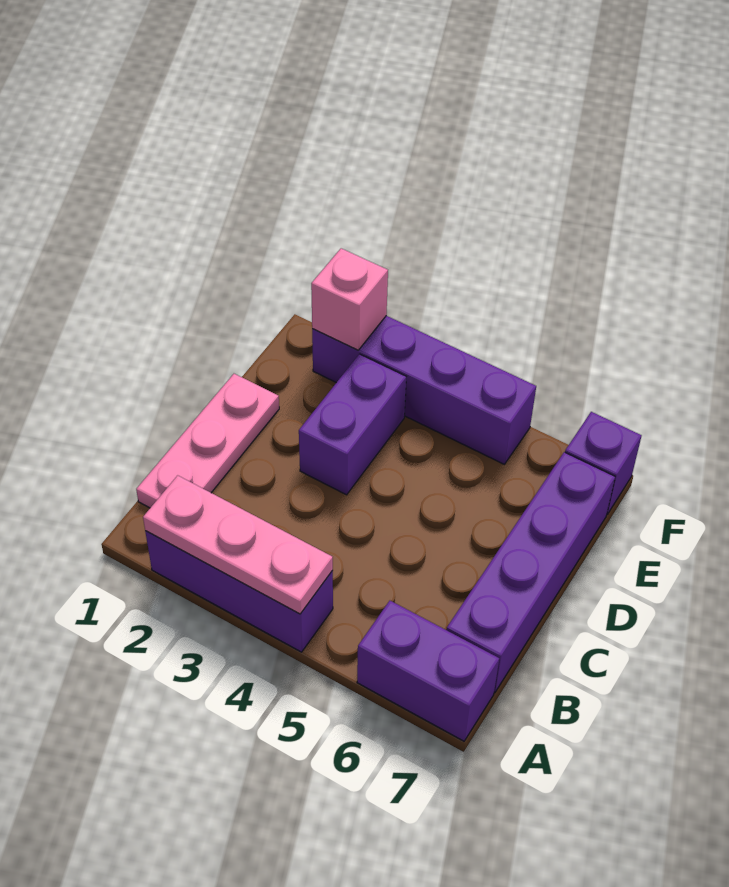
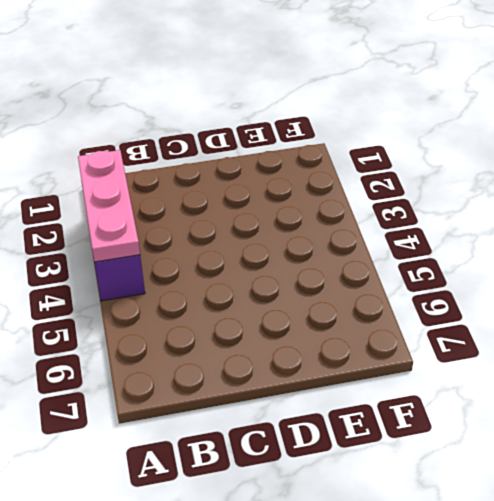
none -> purple 1x2 brick [357,601,499,741]
none -> pink 1x3 plate [136,374,279,508]

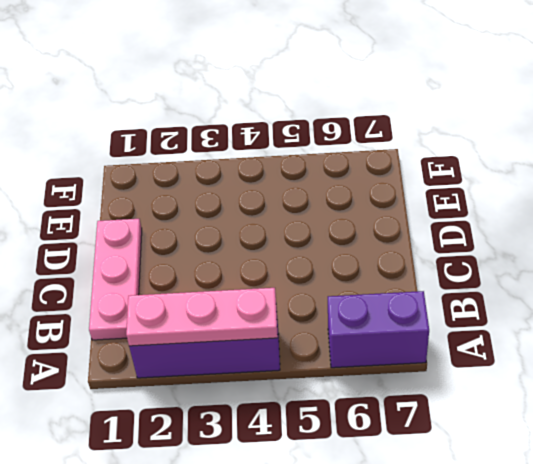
none -> purple 1x4 brick [447,452,615,692]
none -> purple 1x2 brick [299,354,406,495]

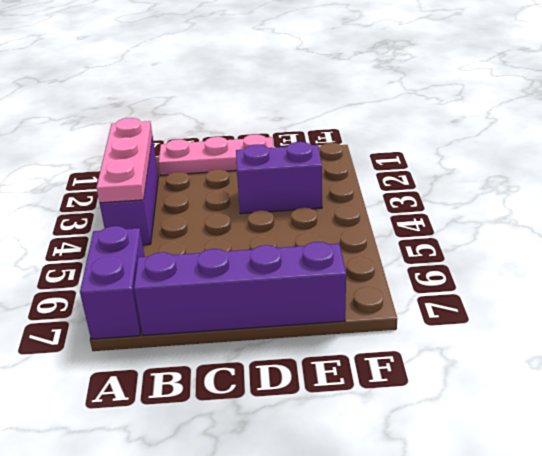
none -> purple 1x4 brick [312,316,536,464]
none -> purple 1x1 brick [565,412,642,514]

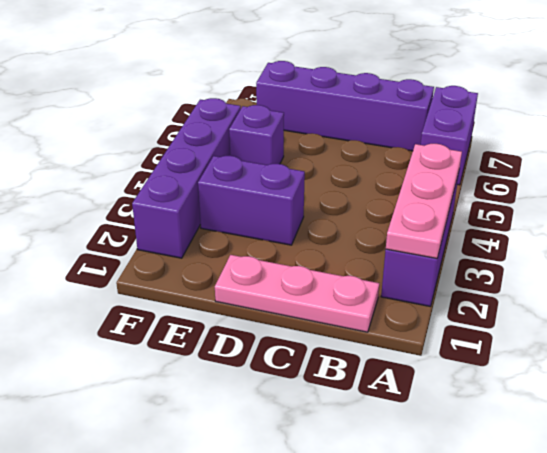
purple 1x1 brick [229,105,284,165] -> purple 1x1 brick moved to [565,412,642,514]
none -> pink 1x1 brick [311,248,388,350]

